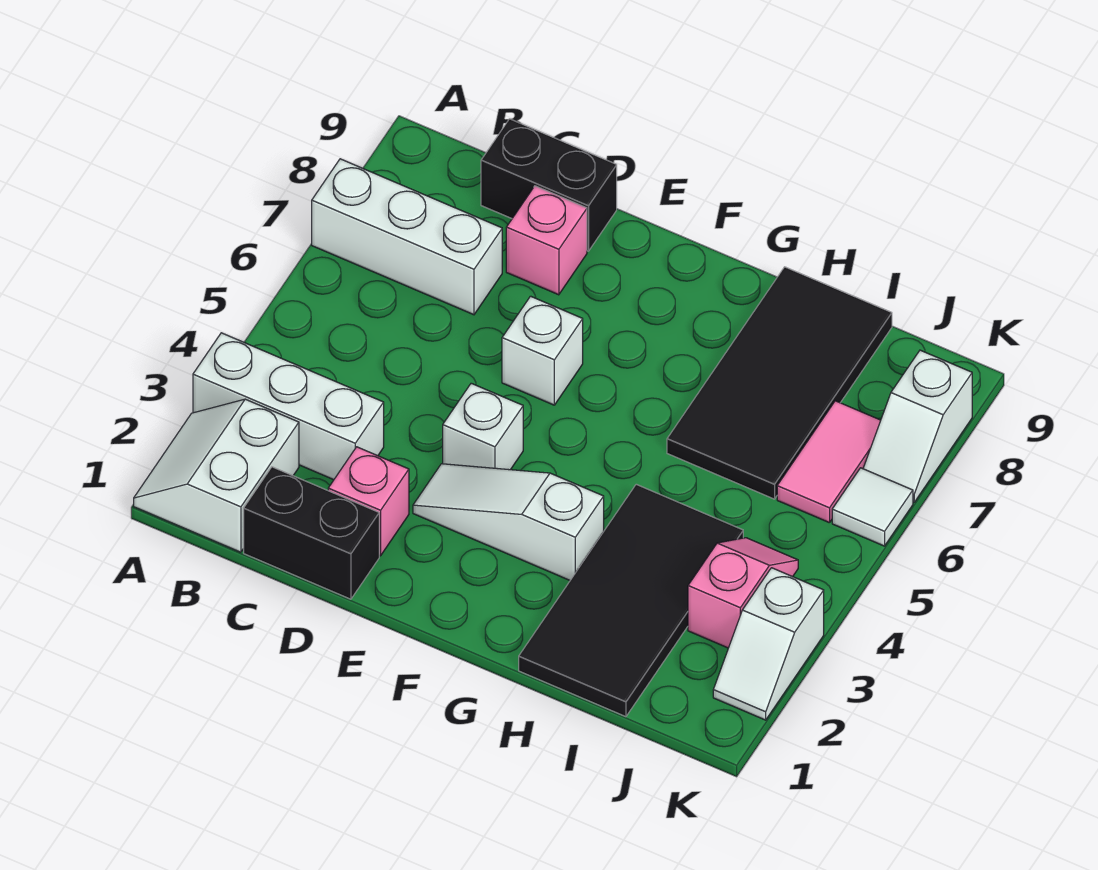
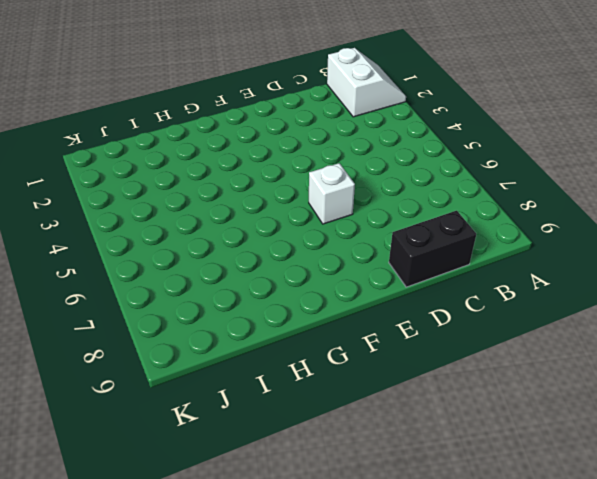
none -> white 1x3 brick [193,333,384,480]
none -> white 1x3 brick [312,159,502,315]
none -> black 1x2 brick [244,467,379,599]

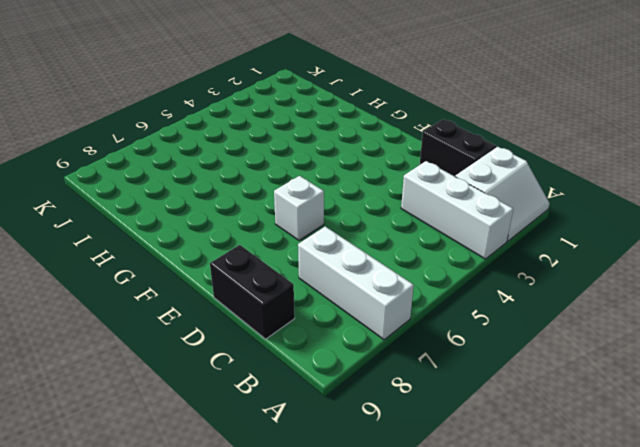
none -> pink 1x1 brick [328,447,409,556]
none -> pink 1x1 brick [506,186,587,295]
none -> white 1x3 slope [413,464,604,580]

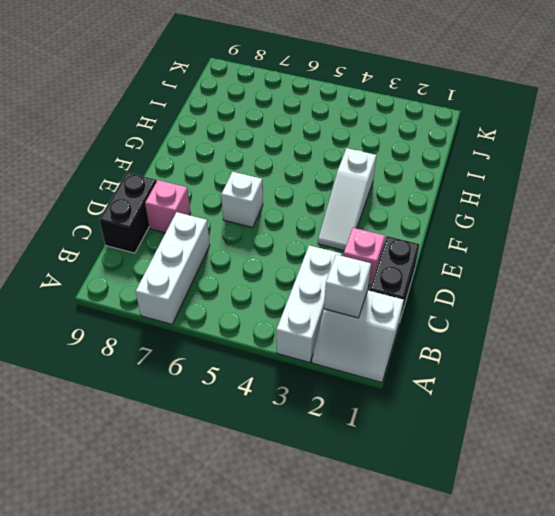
white 1x1 brick [324,255,371,318] -> white 1x1 brick moved to [443,383,523,470]
none -> black 2x4 tile [519,484,743,717]
none -> black 2x4 tile [667,267,892,499]
none -> pink 1x2 slope [688,538,798,648]

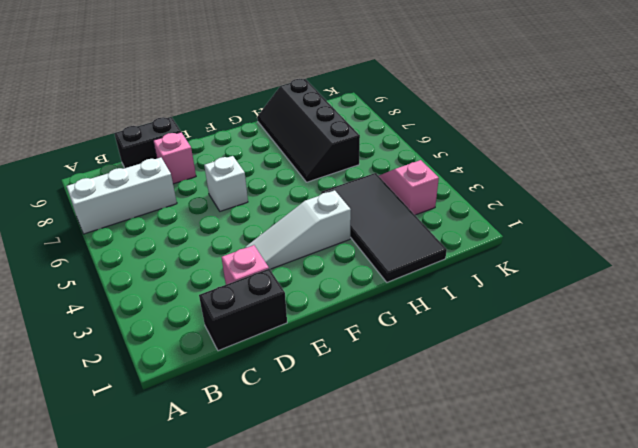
black 2x4 slope [257,79,360,182] -> black 2x4 tile [667,267,892,499]
none -> white 2x2 slope [134,399,299,552]
none -> white 1x3 brick [193,333,384,480]
none -> white 1x1 brick [443,383,523,470]

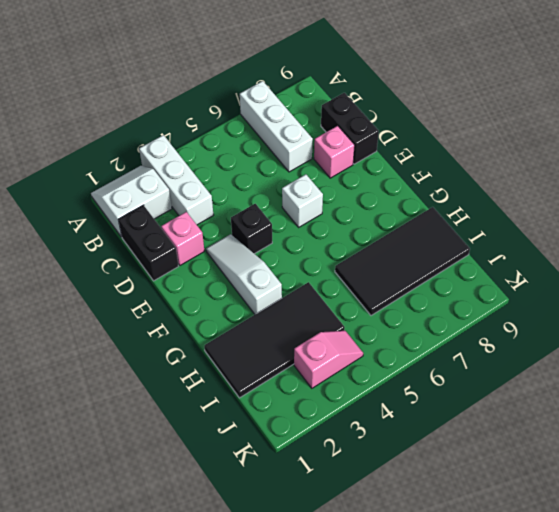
black 1x1 brick [231,204,272,254] -> white 1x1 brick [443,383,523,470]
none -> pink 1x2 tile [777,401,881,523]
none -> white 1x2 slope [713,568,824,720]
none -> white 1x1 tile [832,468,913,546]

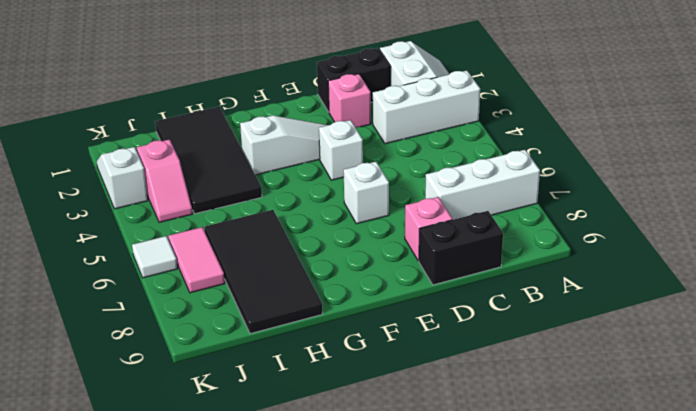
none -> white 1x2 slope [863,350,972,502]

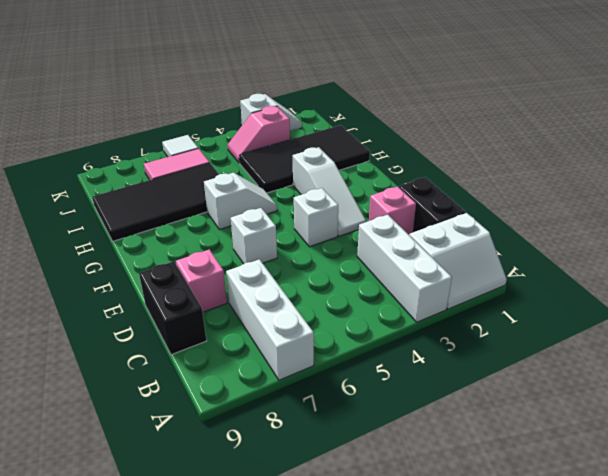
white 1x2 slope [204,173,277,230] -> white 1x2 slope moved to [863,350,972,502]

